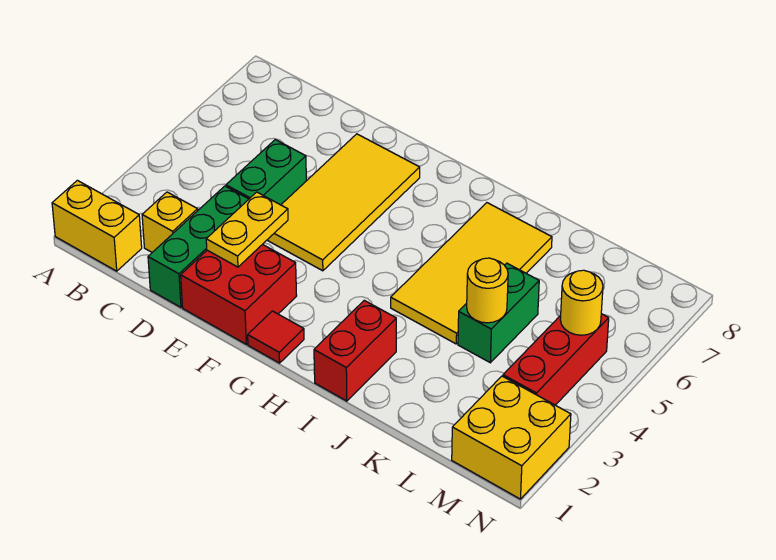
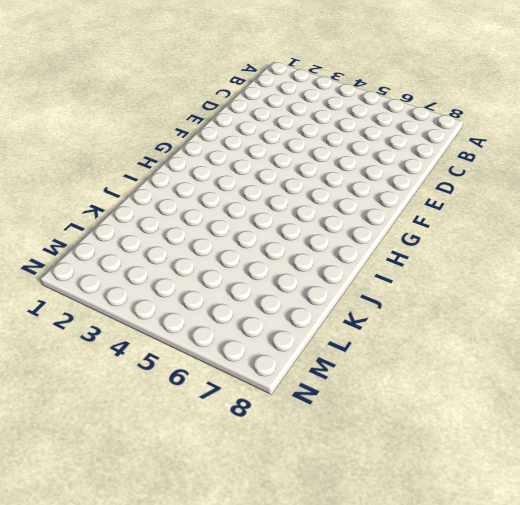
none -> yellow 1x2 brick [52,180,142,271]
none -> yellow 1x1 brick [142,192,198,252]
none -> green 1x3 brick [148,186,249,307]

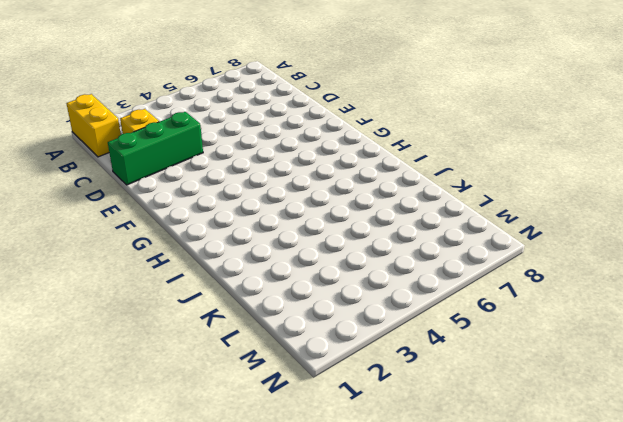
none -> green 1x2 brick [226,140,306,205]
none -> red 2x2 brick [181,244,297,344]
none -> yellow 2x4 tile [267,134,420,271]

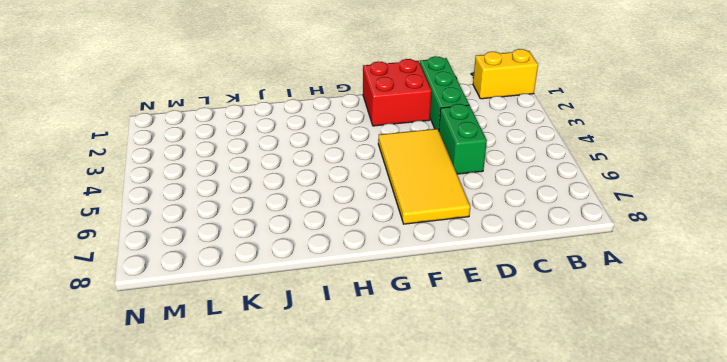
none -> yellow 1x1 brick [142,192,198,252]
none -> red 1x1 tile [248,311,304,363]
none -> red 1x2 brick [314,300,396,401]

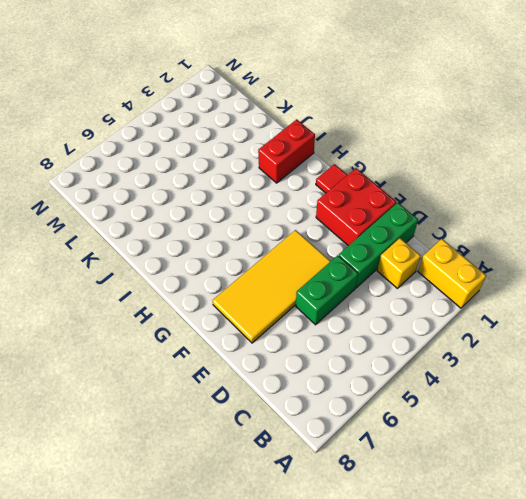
none -> yellow 2x4 tile [391,203,552,344]
none -> green 1x2 brick [458,263,539,363]
none -> yellow 2x2 brick [452,376,571,499]

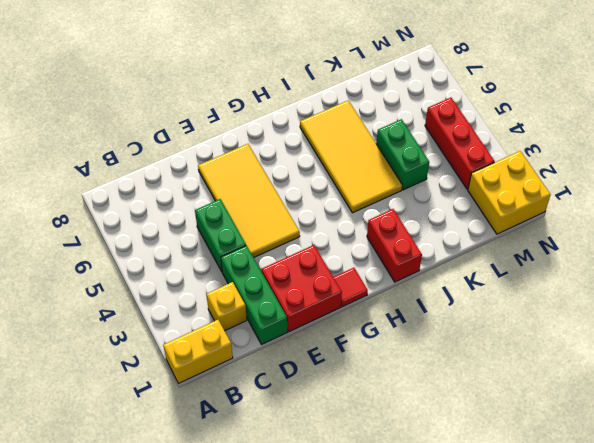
none -> yellow 1x2 plate [206,192,288,267]
none -> yellow 1x1 round brick [467,258,508,323]
none -> yellow 1x1 round brick [560,270,603,335]

